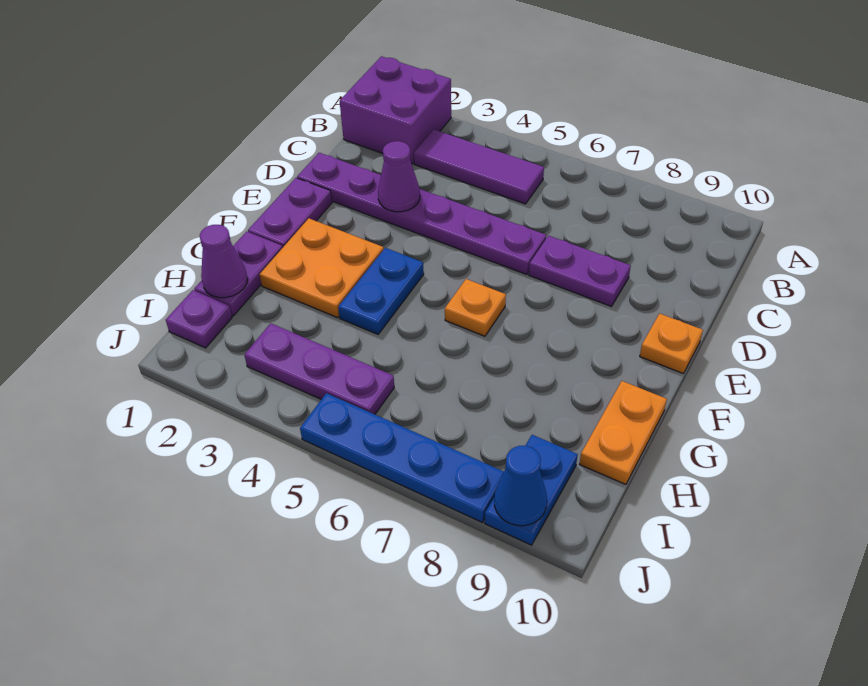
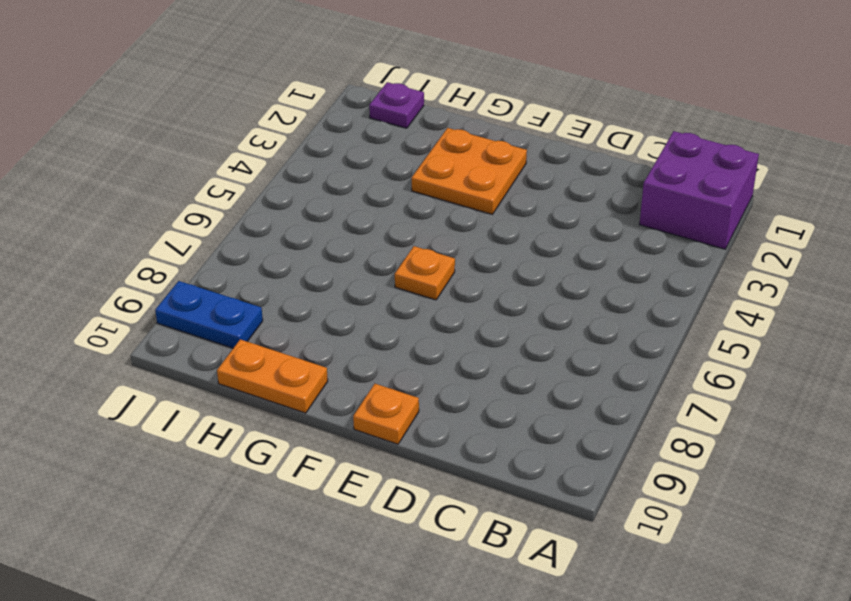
none -> purple 1x3 tile [414,129,544,204]
none -> purple 1x6 plate [297,153,546,275]
none -> purple 1x2 plate [529,236,631,306]

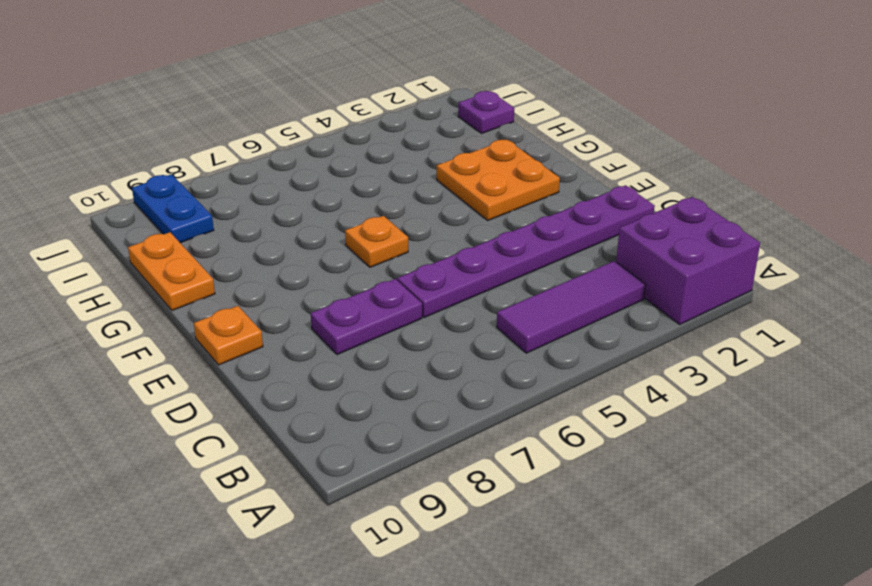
none -> purple 1x2 plate [248,178,332,247]
none -> blue 1x2 plate [338,248,424,334]
none -> purple 1x2 plate [194,232,283,316]

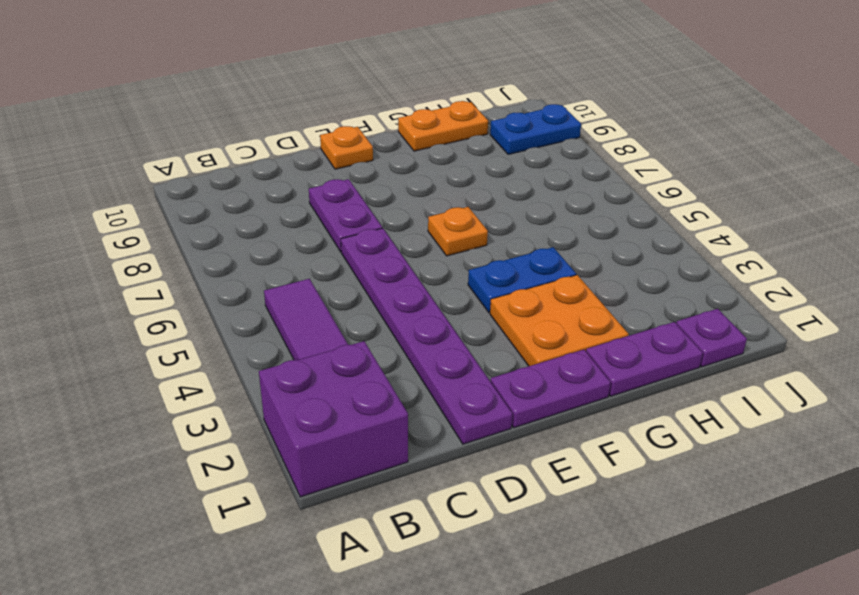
none -> purple 1x3 plate [244,323,394,414]
none -> blue 1x4 plate [300,393,504,522]
none -> purple 1x1 cone [378,141,420,212]

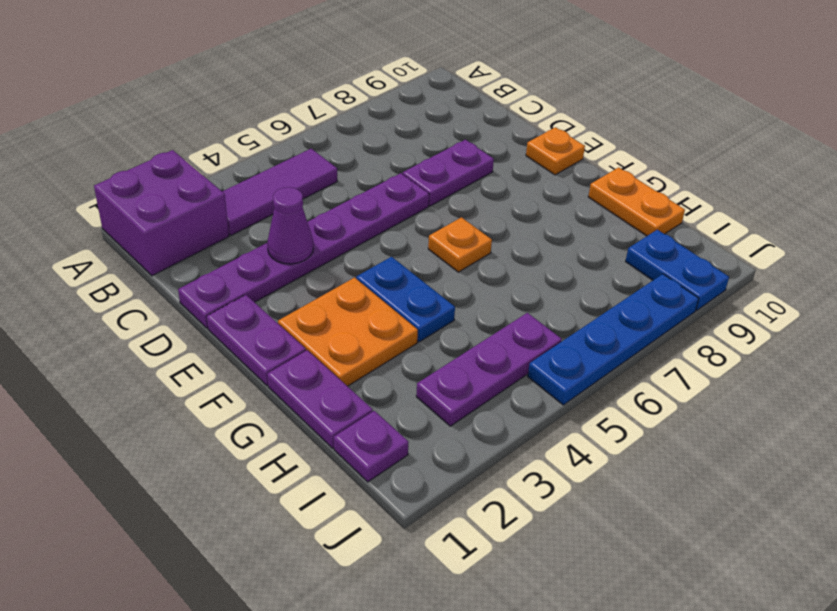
none -> purple 1x1 cone [200,225,247,298]
none -> blue 1x1 cone [494,446,547,526]

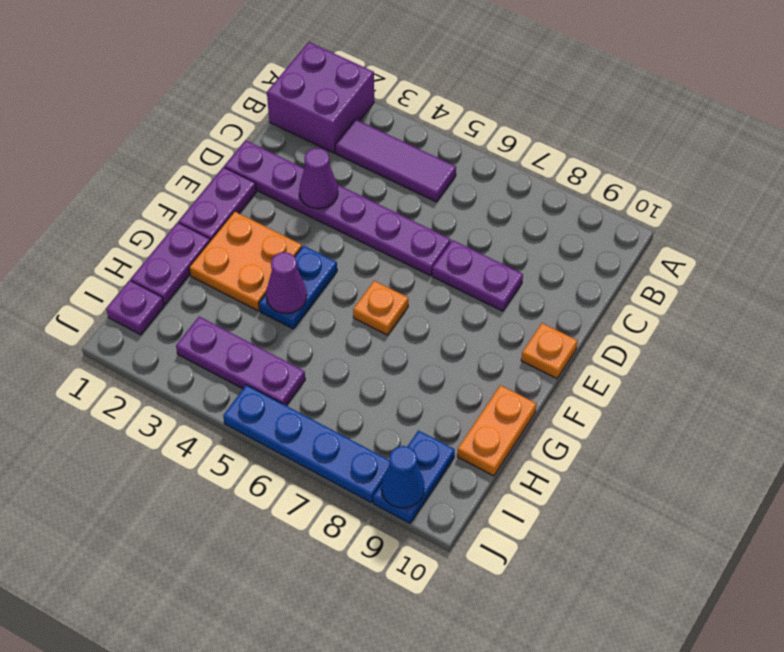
purple 1x1 cone [266,252,307,313] -> purple 1x1 cone moved to [200,225,247,298]

